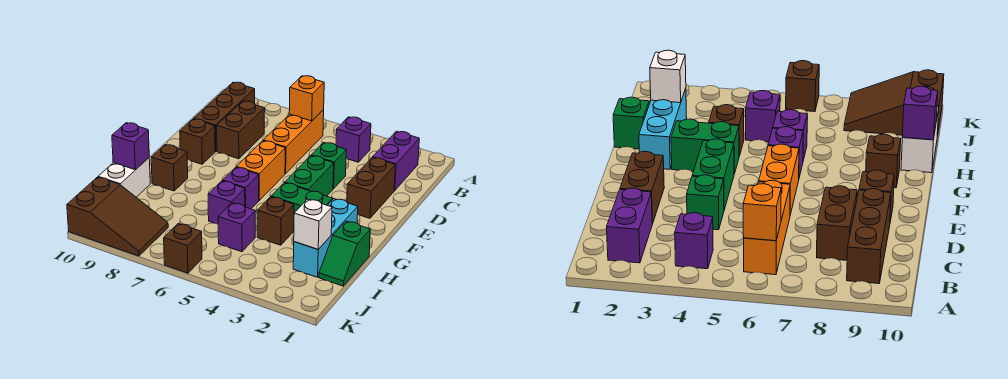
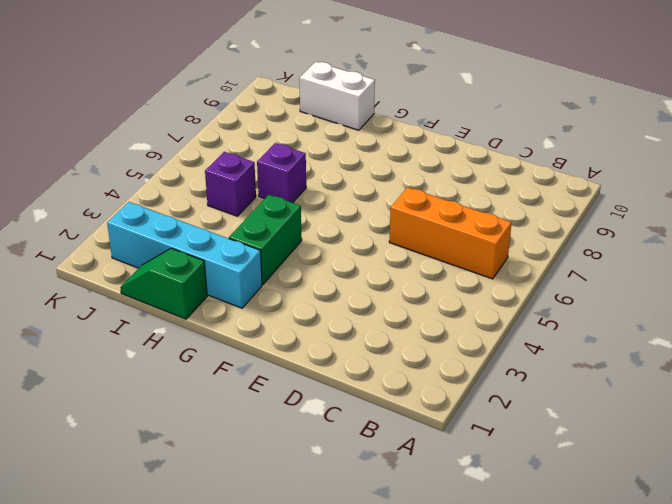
cyan 1x4 brick [107,202,262,308] -> cyan 1x3 brick [293,199,358,277]
none -> purple 1x2 brick [373,131,419,190]
none -> purple 1x1 brick [336,117,371,162]
none -> brown 1x3 brick [194,82,255,151]

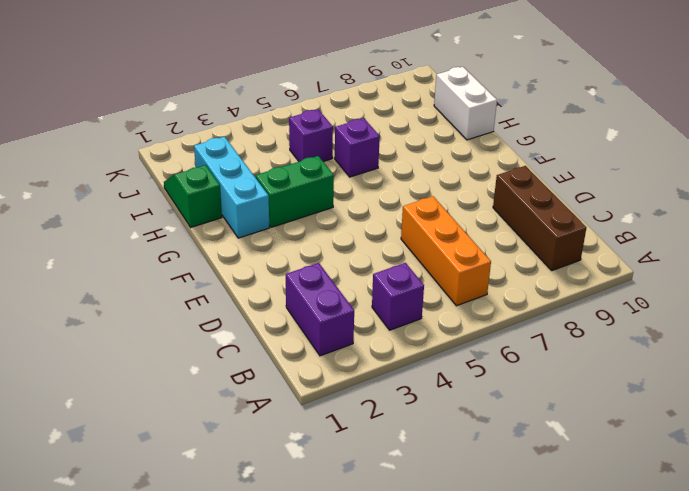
none -> brown 1x2 brick [217,101,265,159]
none -> brown 1x2 brick [347,157,395,218]
none -> green 1x1 brick [311,143,346,189]

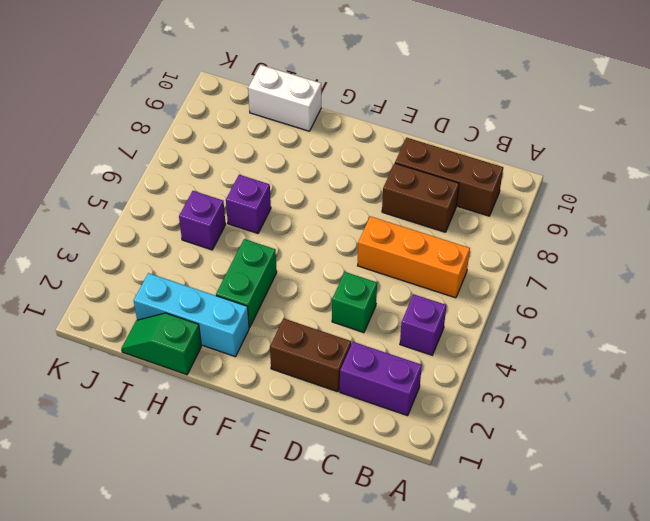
none -> green 1x2 brick [284,156,334,196]
none -> orange 1x2 brick [236,141,285,200]
none -> brown 1x1 brick [180,119,215,164]

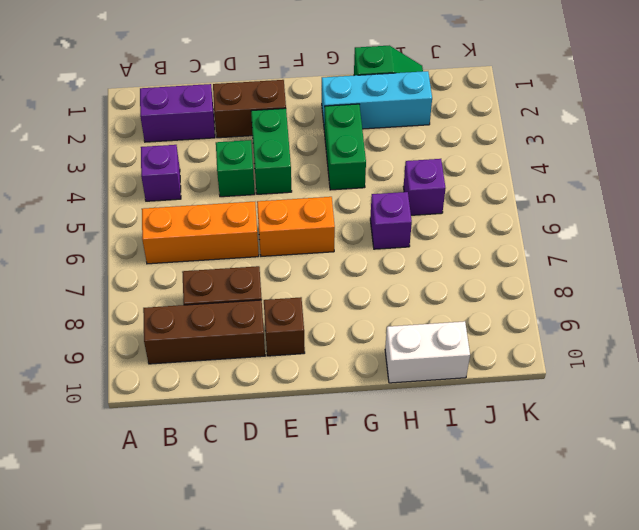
green 1x2 brick [251,108,292,194] -> green 1x2 brick turned to [284,156,334,196]
none -> purple 1x1 brick [222,167,259,209]
none -> brown 1x1 brick [151,145,188,191]
none -> brown 1x1 brick [257,197,294,245]

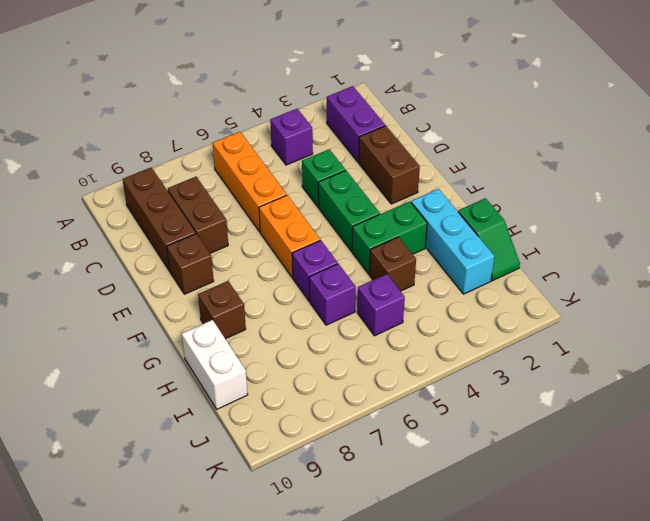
none -> brown 2x3 slope [67,177,168,256]
none -> brown 1x1 brick [164,224,202,273]
none -> orange 1x1 brick [289,76,324,121]

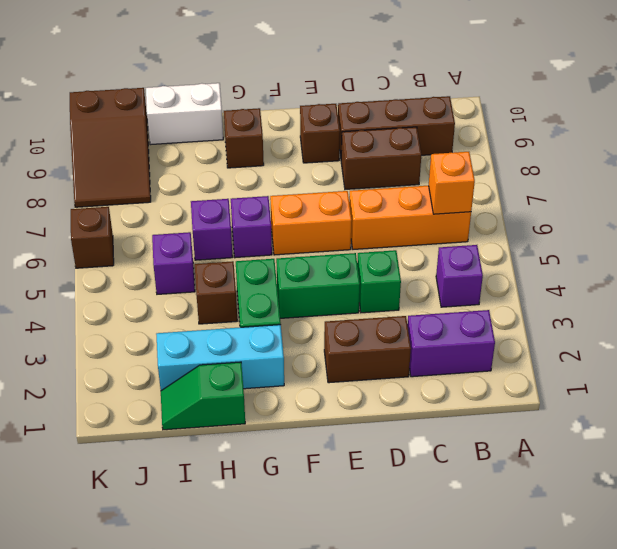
none -> purple 1x1 brick [112,123,149,170]
none -> white 1x1 brick [294,199,332,249]

